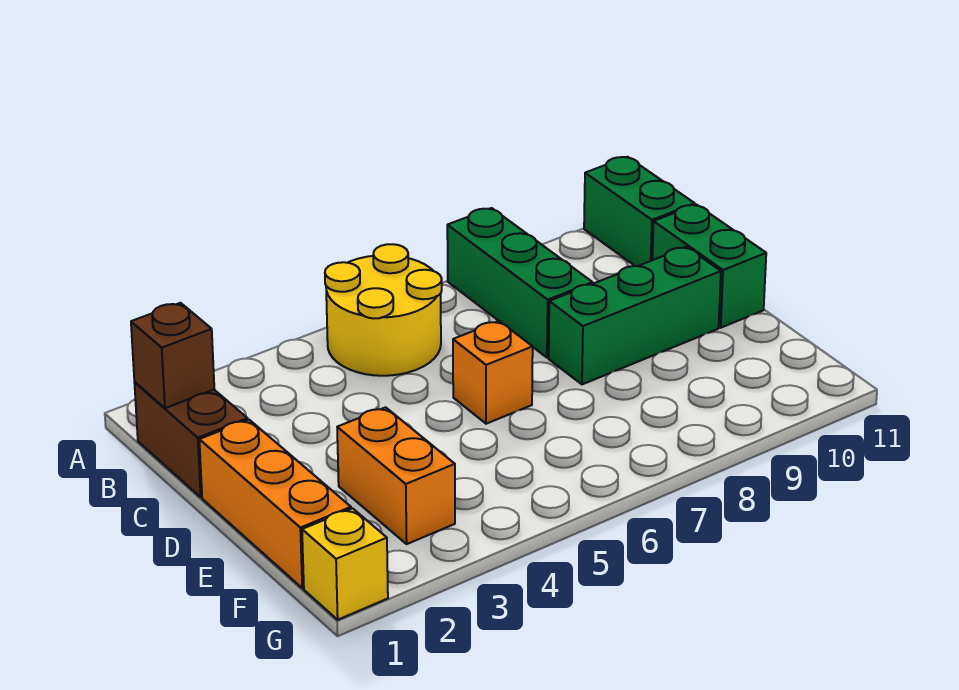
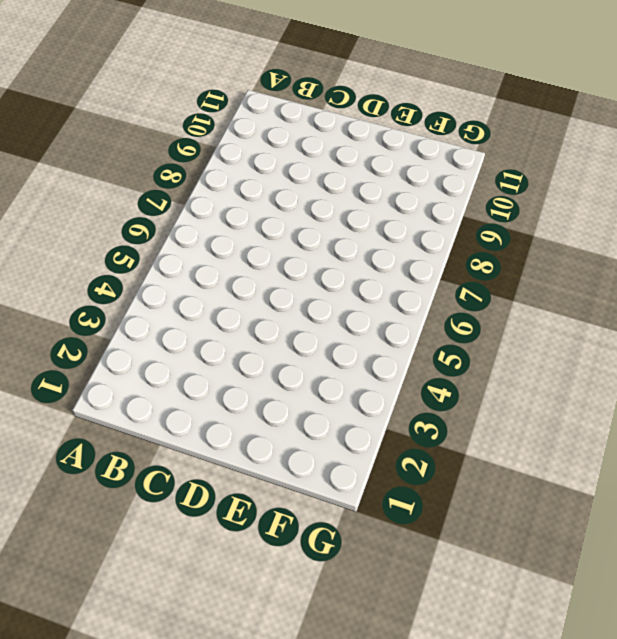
none -> yellow 2x2 round brick [325,244,442,376]
none -> green 1x3 brick [447,208,593,358]

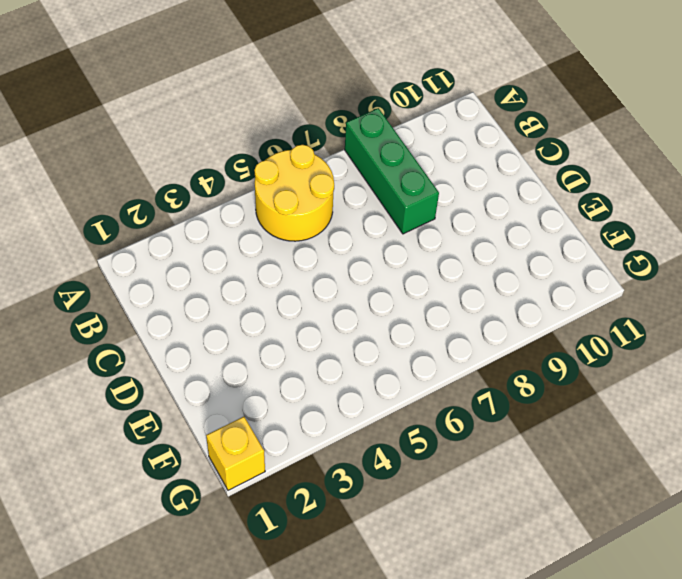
none -> green 1x2 brick [584,157,695,266]
none -> brown 1x2 brick [135,383,248,497]

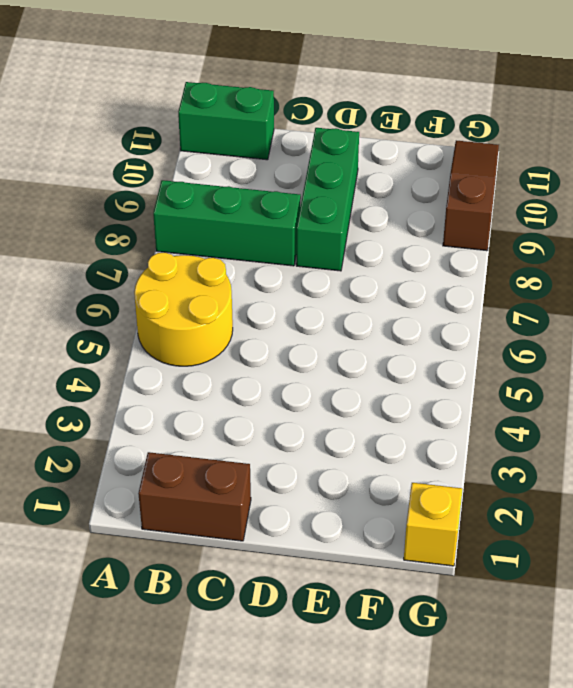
brown 1x3 slope [443,140,499,251] -> none
none -> green 1x2 brick [652,205,766,328]
none -> orange 1x3 brick [199,420,351,588]

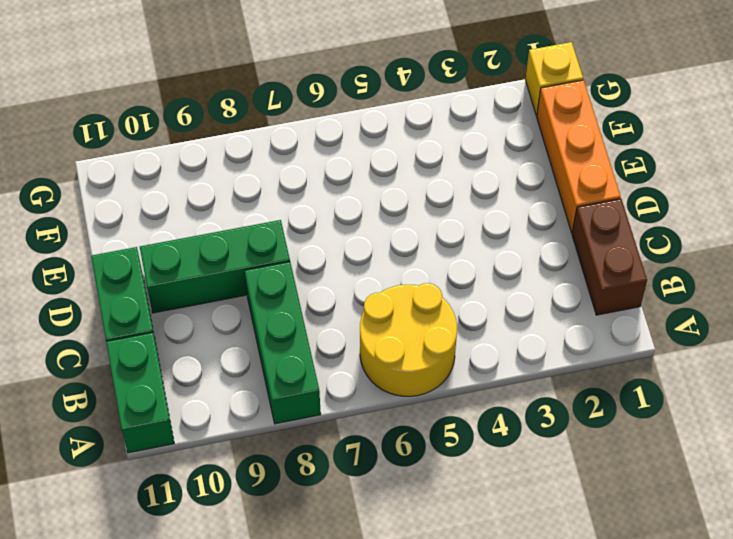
none -> orange 1x1 brick [453,321,533,424]
none -> orange 1x2 brick [337,407,455,544]

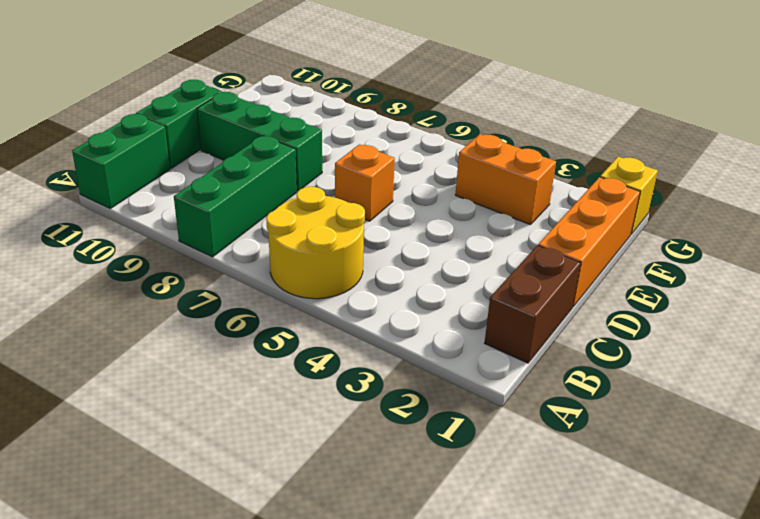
orange 1x2 brick [455,134,556,225] -> orange 1x2 brick turned to [337,407,455,544]
none -> brown 1x1 brick [131,303,214,408]

